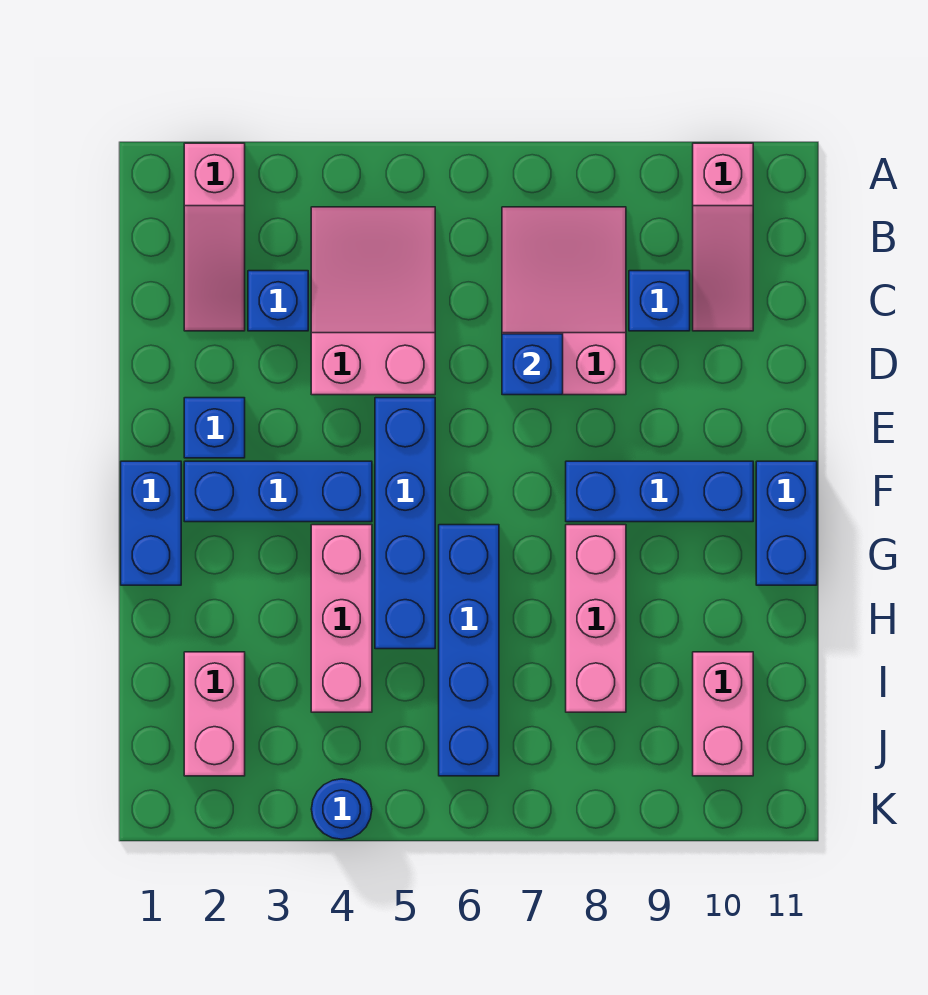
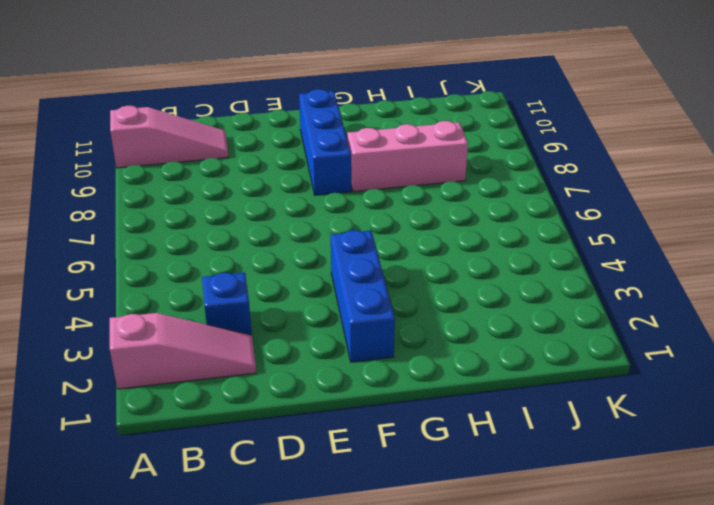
none -> pink 2x3 slope [311,207,435,395]
none -> pink 2x3 slope [502,207,626,395]
none -> blue 1x1 brick [629,271,690,331]

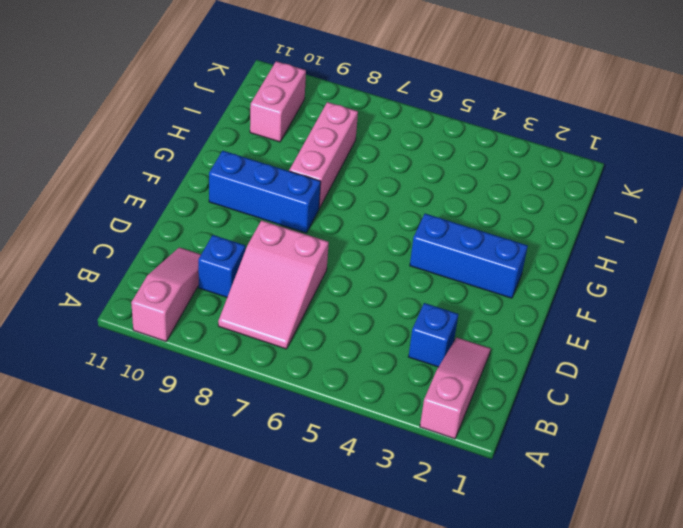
none -> pink 2x3 slope [311,207,435,395]
none -> blue 1x1 brick [184,398,245,458]
none -> blue 1x4 brick [375,398,435,649]

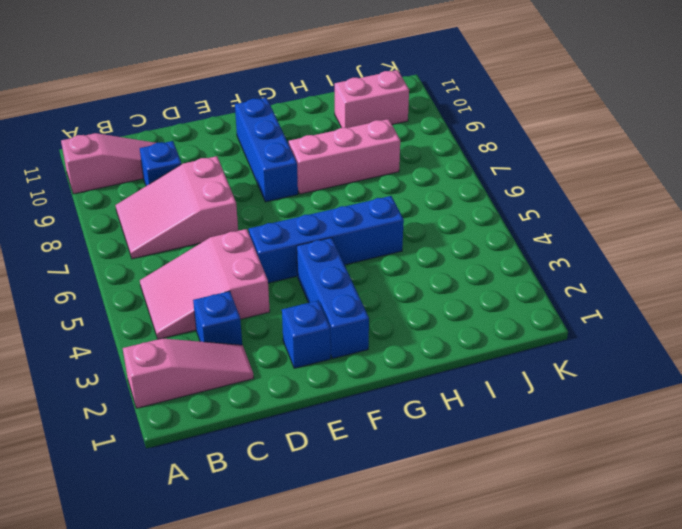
none -> blue 1x2 brick [121,461,181,585]
none -> blue 1x2 brick [756,461,817,585]
none -> pink 1x3 brick [311,525,372,712]

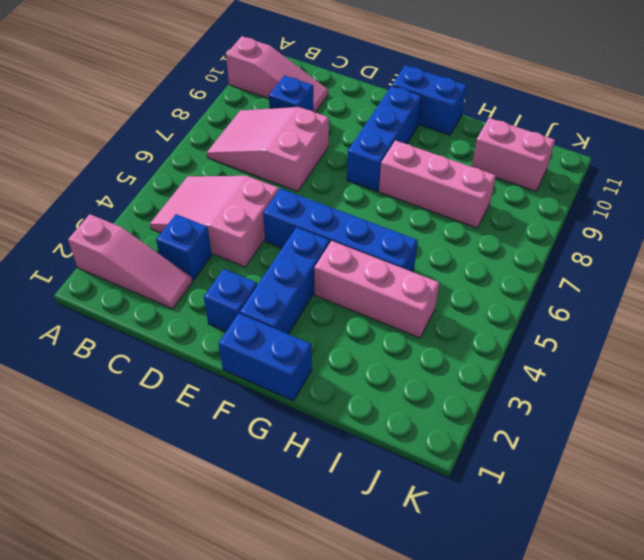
none -> blue 1x4 brick [439,525,499,776]
none -> pink 1x2 brick [184,652,245,776]
none -> blue 1x1 round brick [311,779,372,839]

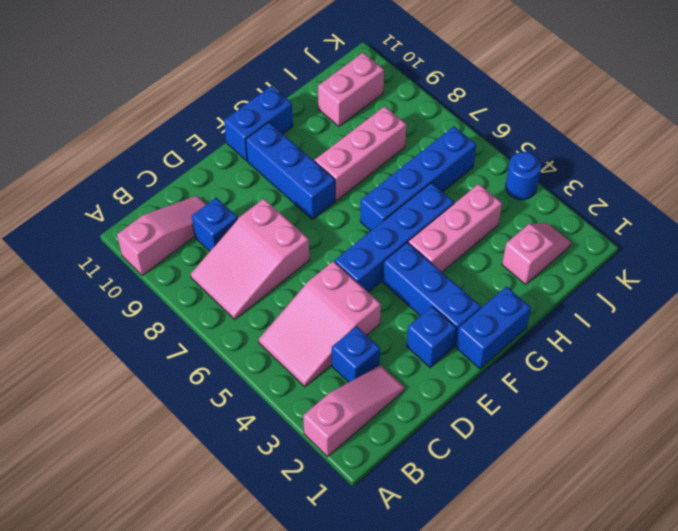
pink 1x2 slope [502,223,571,285] -> pink 1x2 brick [184,652,245,776]
none -> blue 1x1 brick [502,334,563,395]

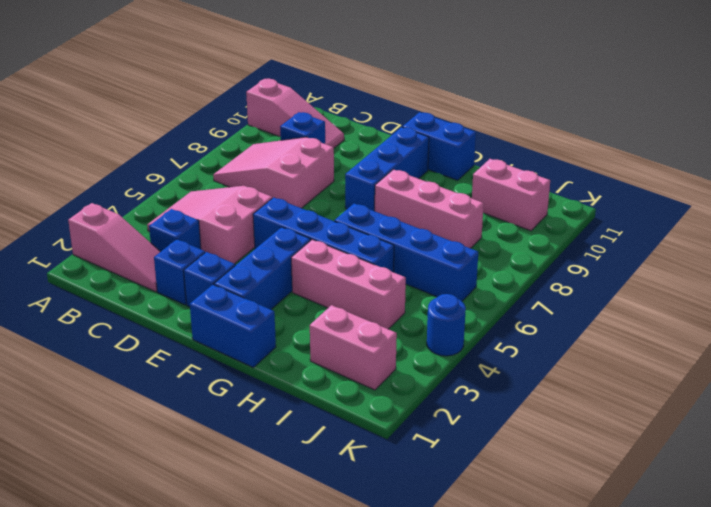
blue 1x1 brick [154,239,205,305] -> blue 1x1 brick moved to [502,334,563,395]

